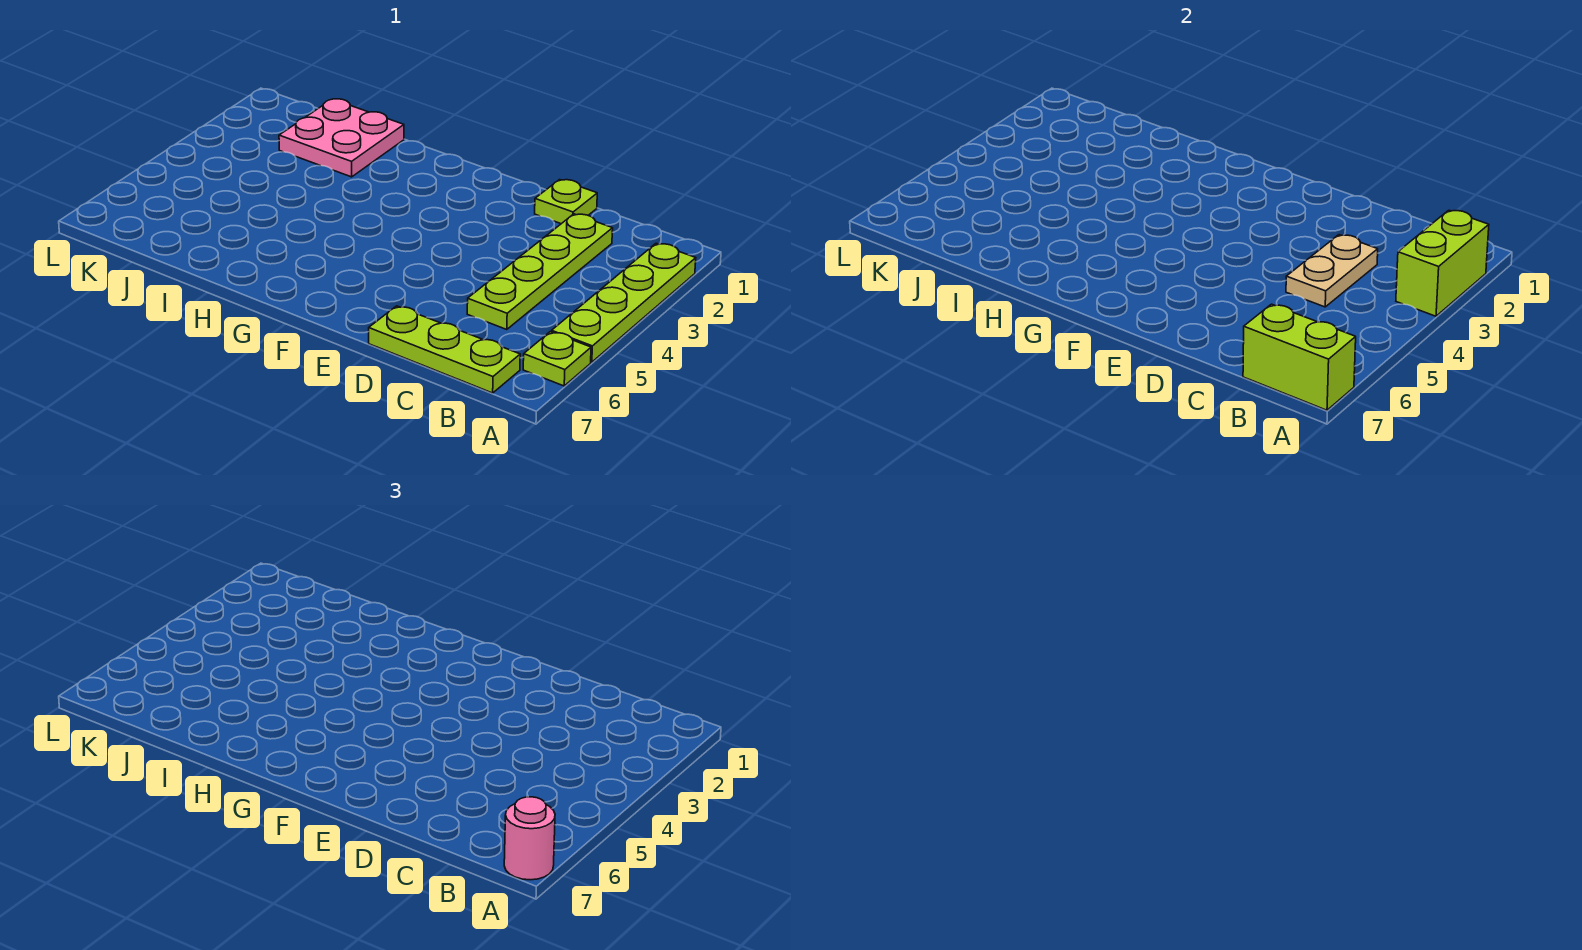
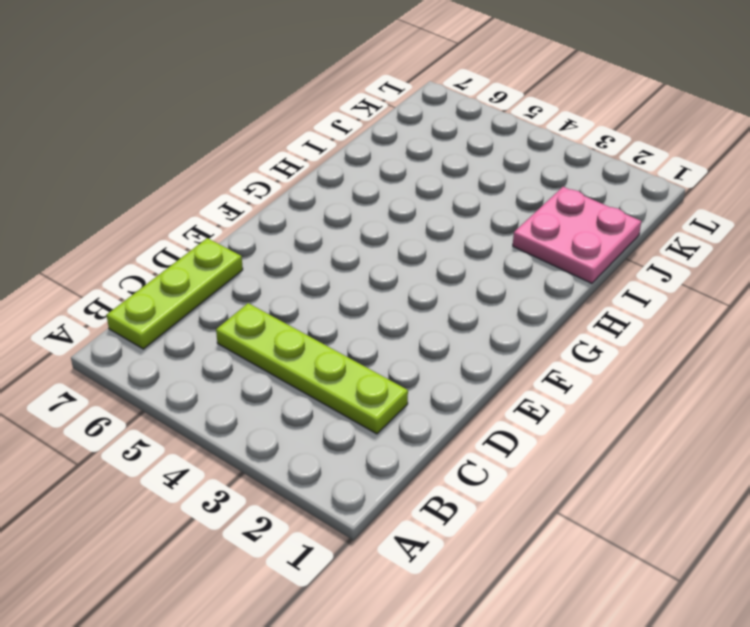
none -> lime 1x4 plate [552,243,696,362]
none -> lime 1x1 plate [523,332,591,386]

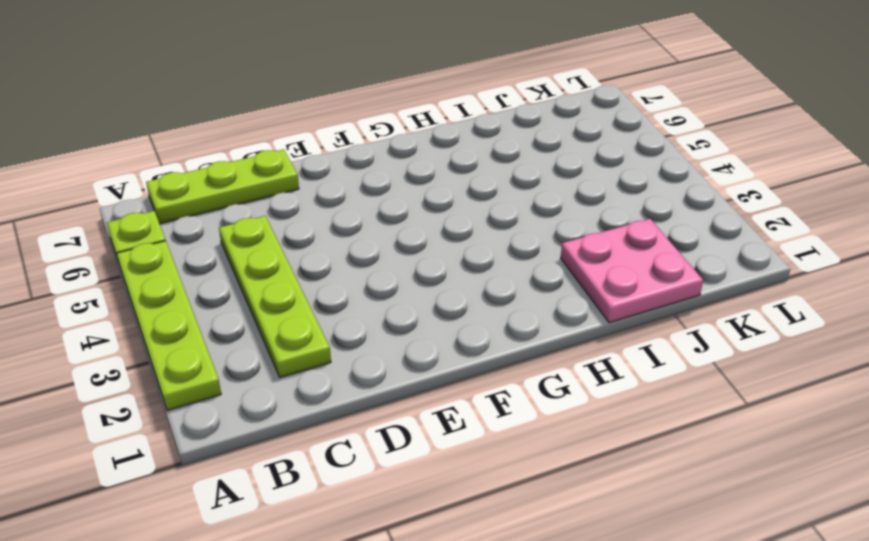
none -> lime 1x1 plate [535,180,597,224]
none -> lime 1x2 brick [1396,210,1489,316]

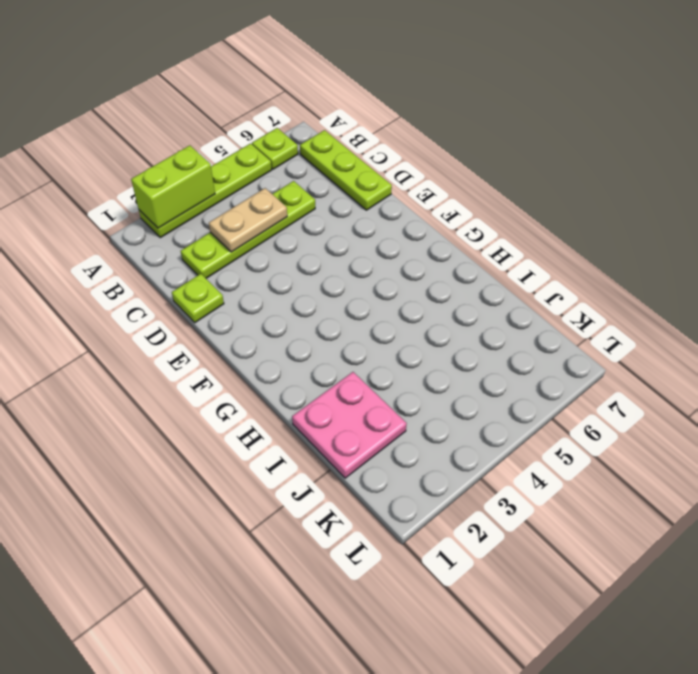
none -> lime 1x2 brick [1243,304,1356,410]
none -> pink 1x1 round brick [504,797,555,880]

